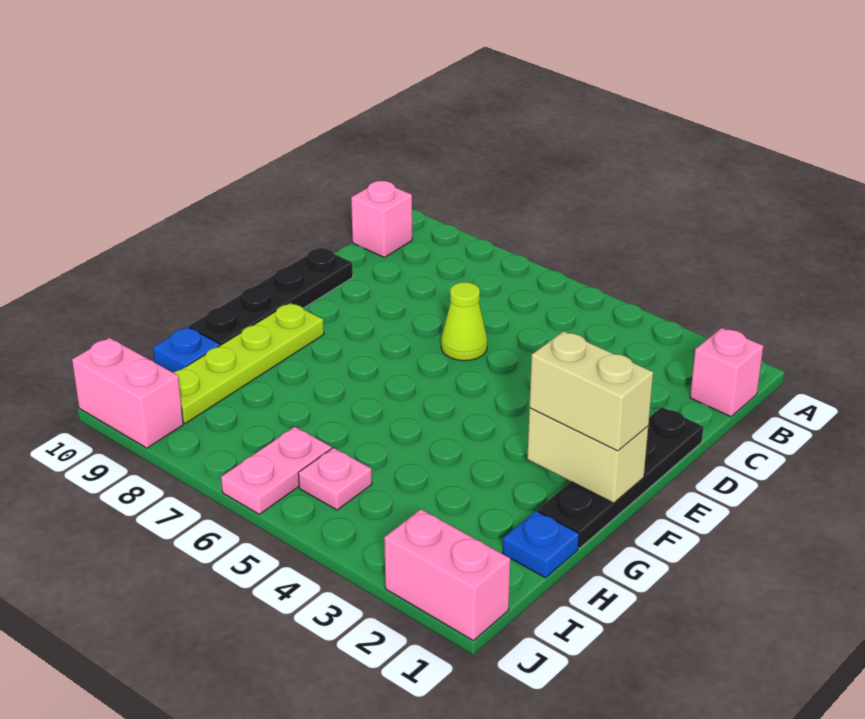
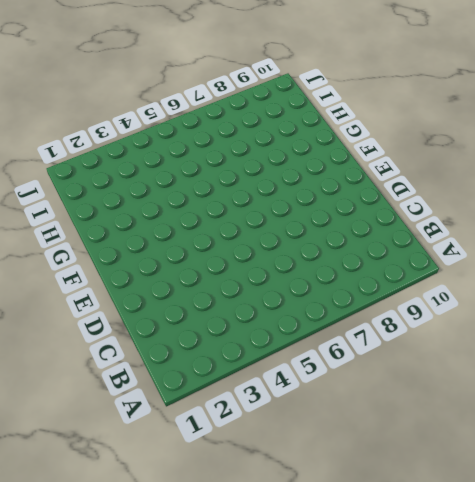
none -> pink 1x1 brick [690,328,763,417]
none -> pink 1x1 brick [351,181,412,257]
none -> black 1x4 plate [538,407,703,548]

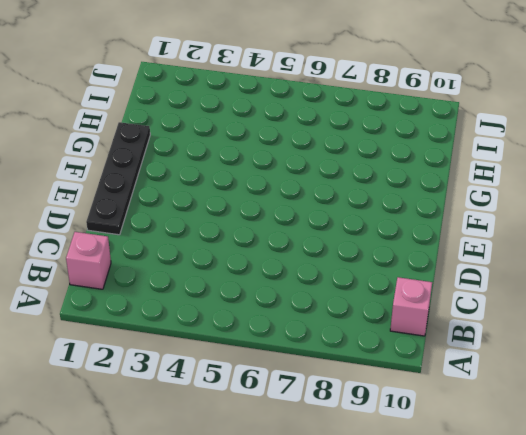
none -> lime 1x1 cone [441,282,487,361]
none -> black 1x4 plate [189,248,353,345]
none -> lime 1x4 plate [173,303,324,424]

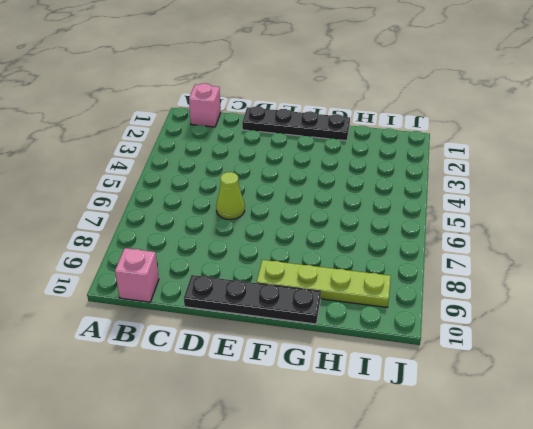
none -> blue 1x1 plate [503,511,579,578]
none -> blue 1x1 plate [153,327,220,372]
none -> pink 1x1 plate [298,448,372,510]

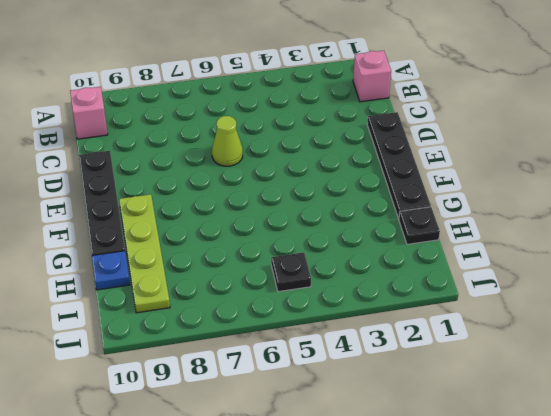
black 1x1 plate [399,207,440,244] -> blue 1x1 plate [503,511,579,578]
black 1x1 plate [271,252,311,292] -> pink 1x1 plate [298,448,372,510]
none -> pink 1x2 plate [221,427,332,514]
none -> pink 1x2 brick [384,509,510,641]
none -> pink 1x2 brick [72,338,183,448]

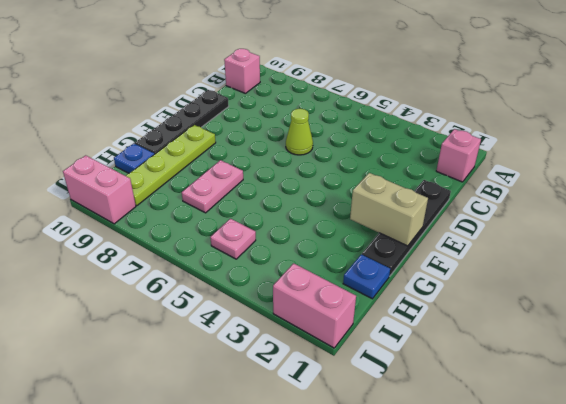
pink 1x2 plate [182,160,243,213] -> pink 1x2 plate moved to [221,427,332,514]
none -> tan 1x2 brick [530,331,653,451]

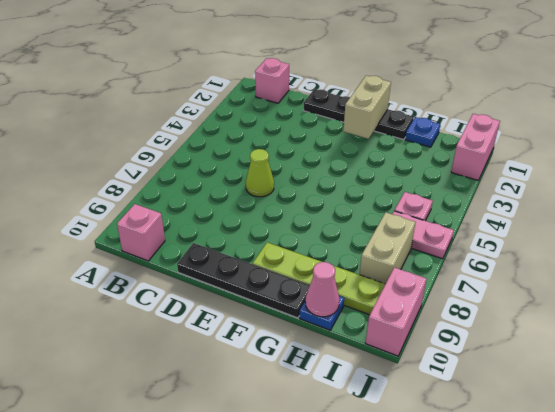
pink 1x1 cone [305,262,339,317] -> none
tan 1x2 brick [359,212,415,284] -> tan 1x2 brick moved to [530,331,653,451]

